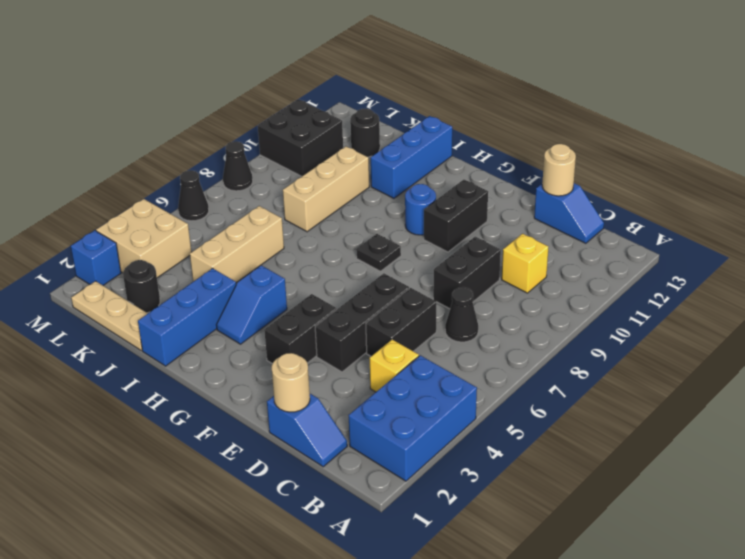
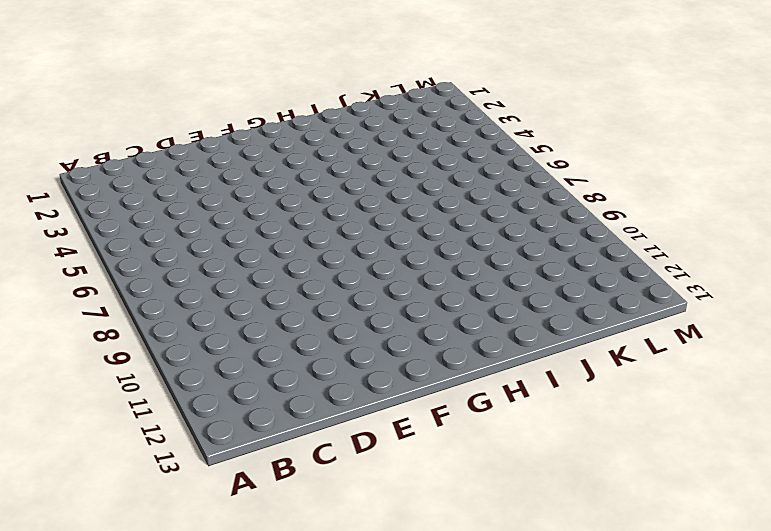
none -> blue 2x3 brick [348,355,477,481]
none -> blue 1x2 slope [267,394,347,467]
none -> yellow 1x1 brick [370,340,419,392]

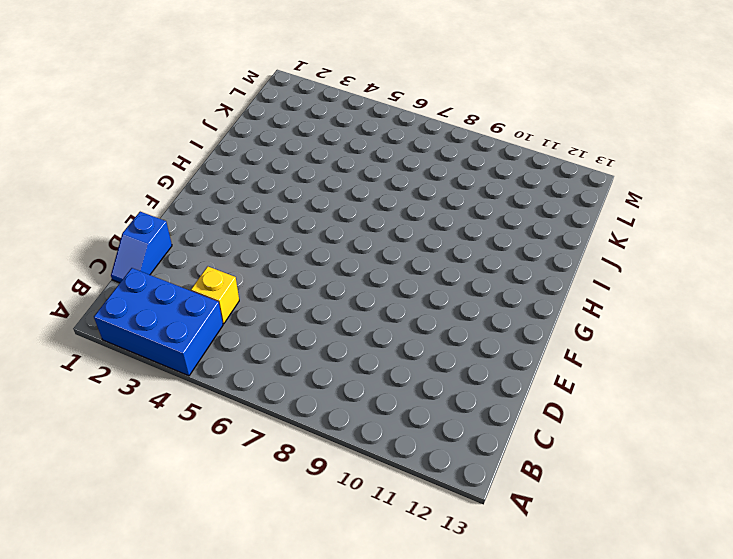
none -> black 1x1 cone [445,287,478,342]
none -> yellow 1x1 brick [502,234,548,293]
none -> blue 1x2 slope [534,183,604,243]

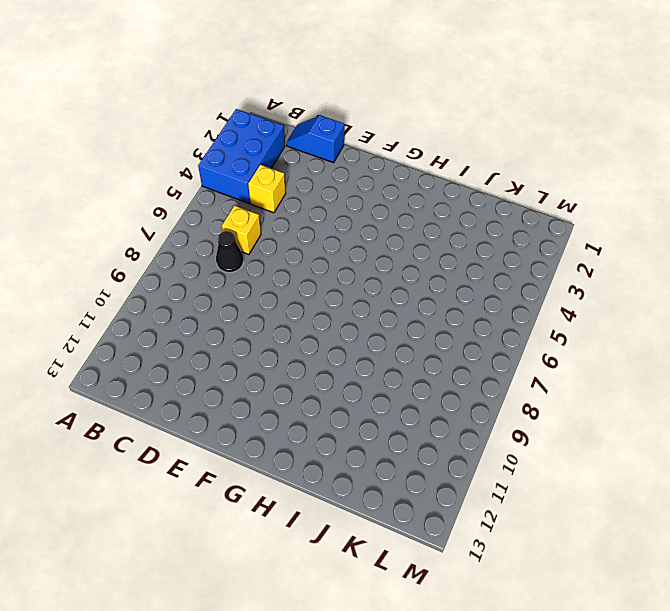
yellow 1x1 brick [222,206,261,254] -> yellow 1x1 brick moved to [502,234,548,293]
none -> blue 1x2 slope [534,183,604,243]
none -> black 1x2 brick [366,288,436,356]
none -> black 1x2 brick [433,237,501,309]

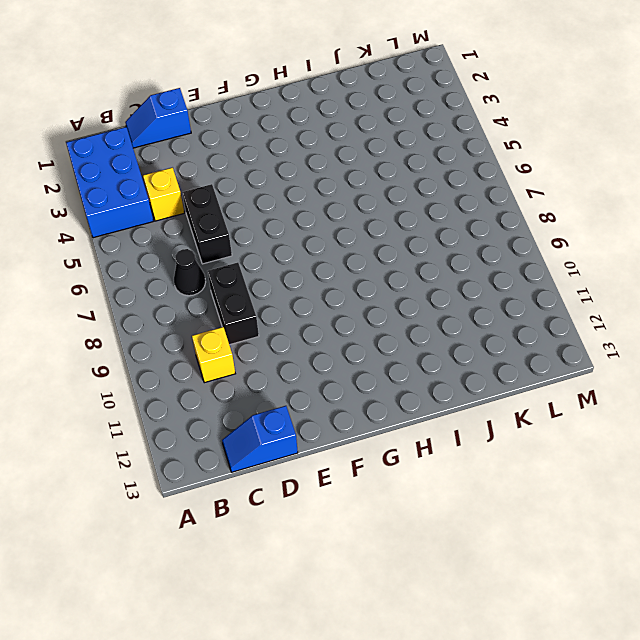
none -> black 1x3 brick [315,273,409,372]
none -> black 1x2 brick [264,294,337,364]
none -> black 1x2 brick [424,180,488,252]

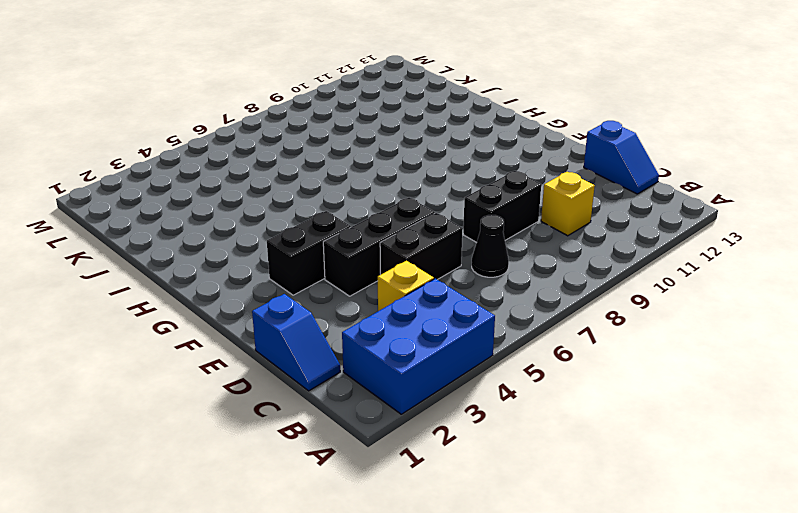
none -> black 1x2 brick [424,180,488,252]
none -> black 1x1 plate [356,234,401,271]
none -> blue 1x1 round brick [405,184,436,235]

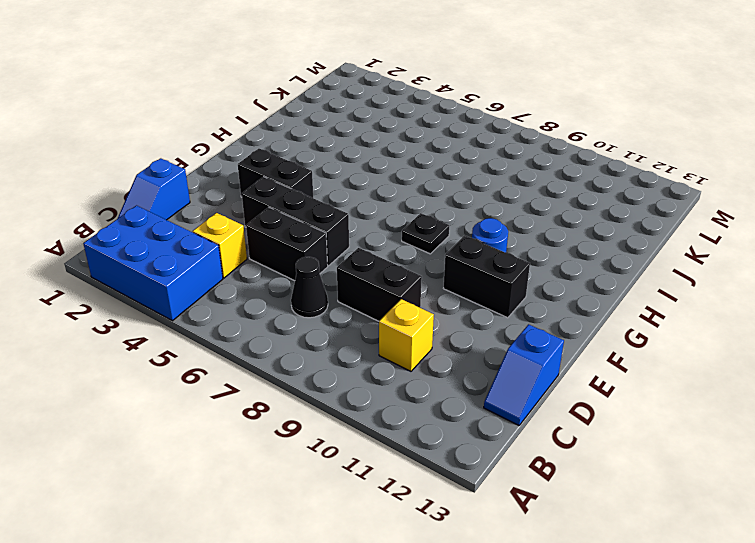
none -> blue 1x2 slope [217,265,287,344]
none -> blue 1x3 brick [138,268,236,366]
none -> blue 1x3 brick [371,116,452,198]

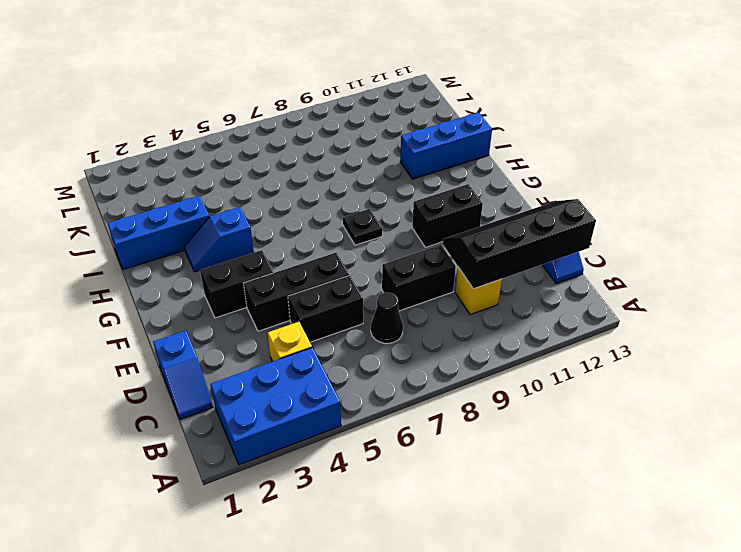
black 2x4 slope [443,199,596,289] -> tan 1x1 round brick [542,144,576,196]
none -> blue 1x1 round brick [405,184,436,235]
none -> tan 1x3 plate [71,281,148,351]
none -> tan 1x3 brick [190,206,284,283]

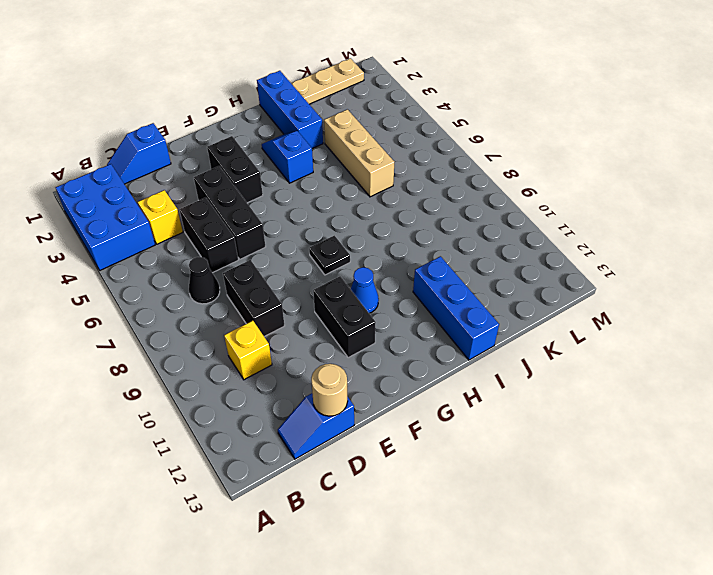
blue 1x1 cone [351,267,379,313] -> blue 1x1 round brick [405,184,436,235]
none -> tan 1x3 brick [283,146,369,232]
none -> black 1x1 round brick [123,260,160,313]
none -> black 1x1 round brick [350,109,380,157]

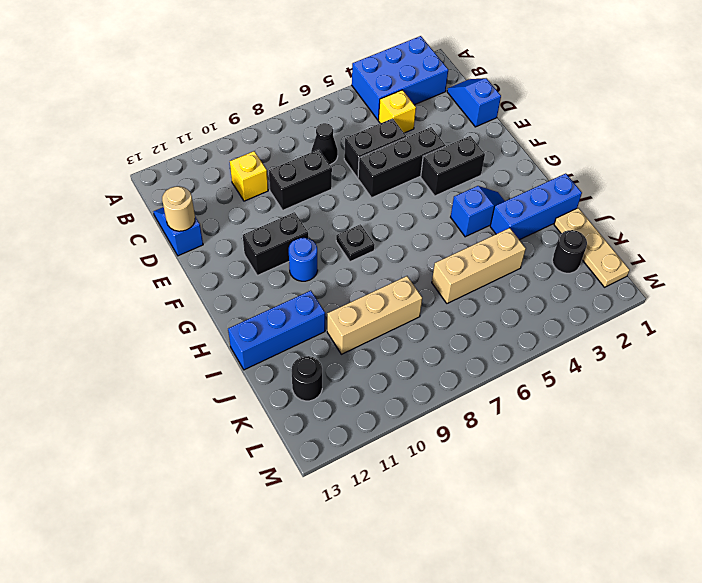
none -> tan 2x2 brick [96,199,191,278]
none -> black 2x2 brick [258,99,343,176]
none -> blue 1x1 brick [71,230,121,285]

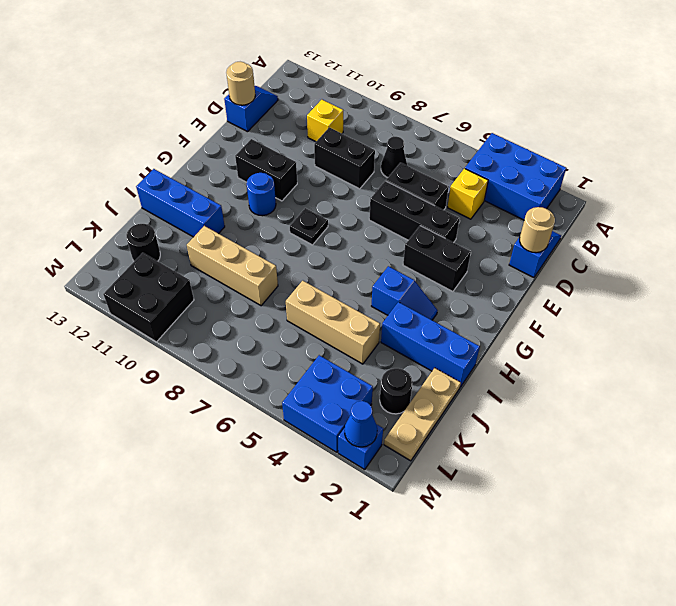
blue 2x2 brick [282,355,373,452] -> tan 2x2 brick [96,199,191,278]
blue 1x1 cone [345,401,377,447] -> none
none -> black 1x1 cone [178,170,209,221]
none -> black 1x1 cone [223,141,253,191]

